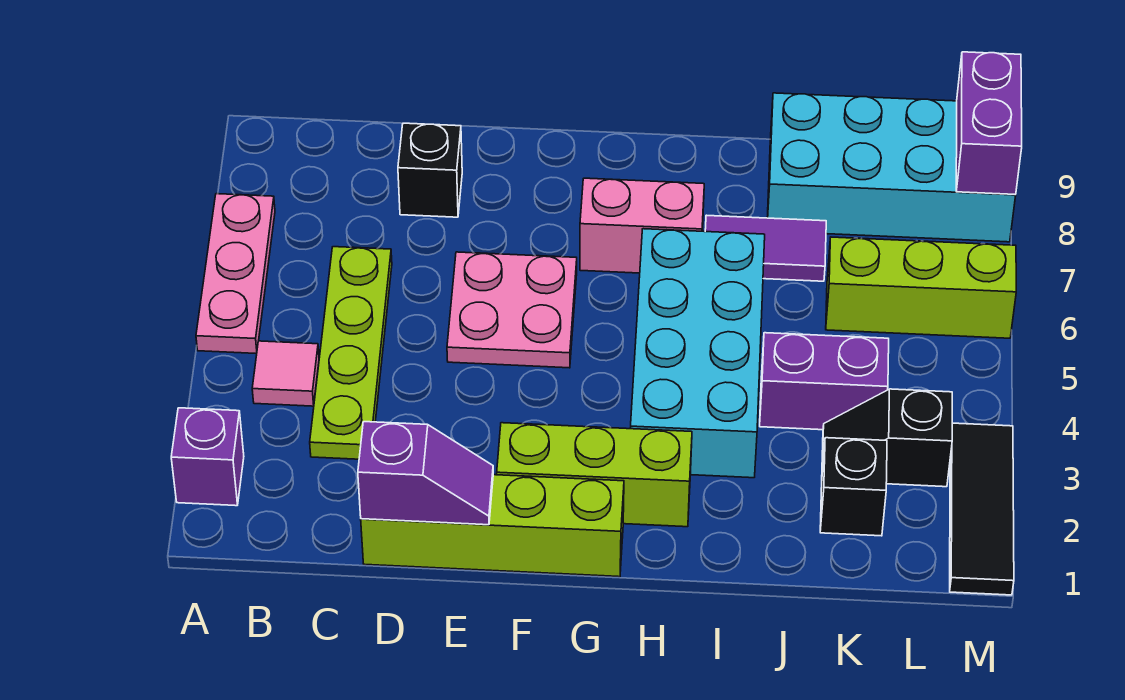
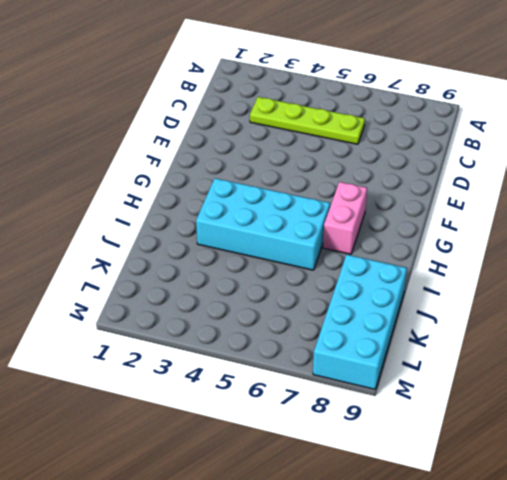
none -> purple 1x1 brick [171,408,244,506]
none -> pink 1x3 plate [196,194,275,354]
none -> pink 1x1 tile [252,341,319,406]

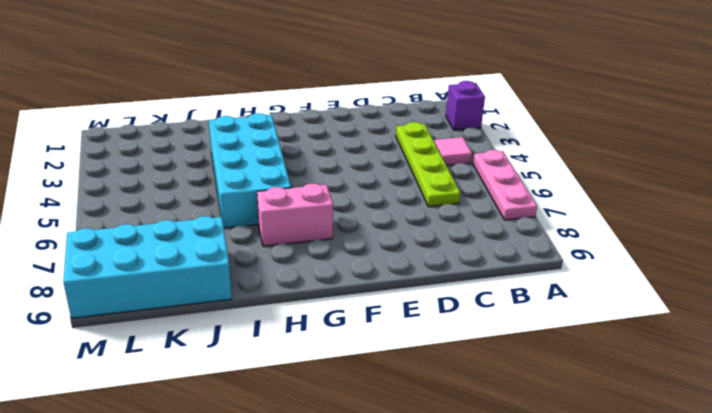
none -> lime 1x4 brick [361,475,624,577]
none -> black 1x1 brick [398,123,462,217]
none -> pink 2x2 plate [447,252,577,368]

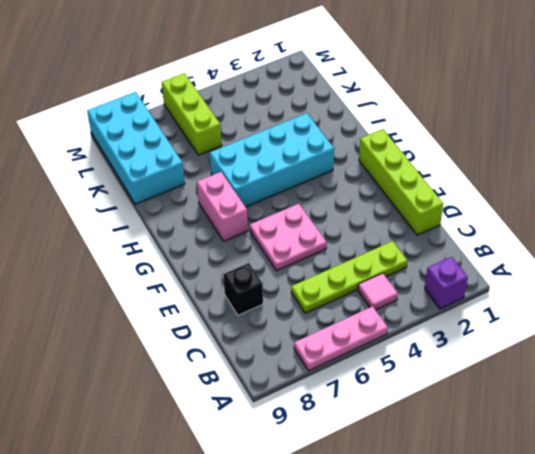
none -> lime 1x3 brick [497,423,692,527]
none -> purple 1x2 tile [705,215,826,281]
none -> purple 1x2 brick [760,333,889,430]

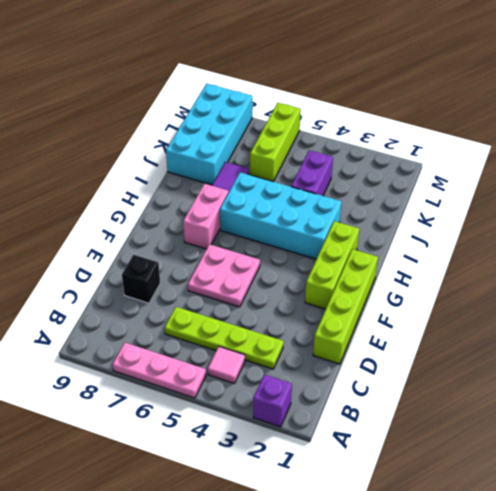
none -> black 1x1 brick [820,438,887,536]
none -> black 1x2 slope [822,389,952,487]
none -> black 1x3 tile [950,423,1014,595]

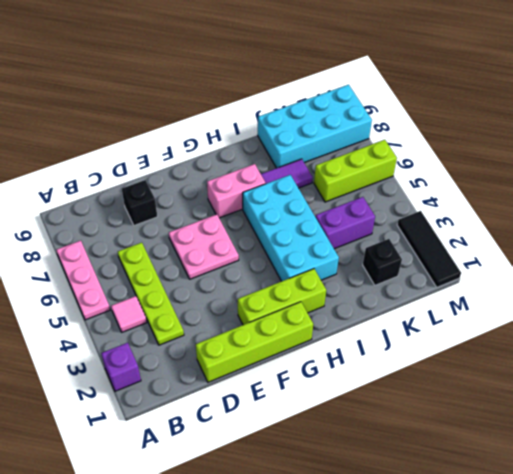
none -> black 1x2 slope [822,389,952,487]
none -> purple 1x2 slope [358,422,493,525]
none -> purple 1x2 brick [956,52,1022,195]

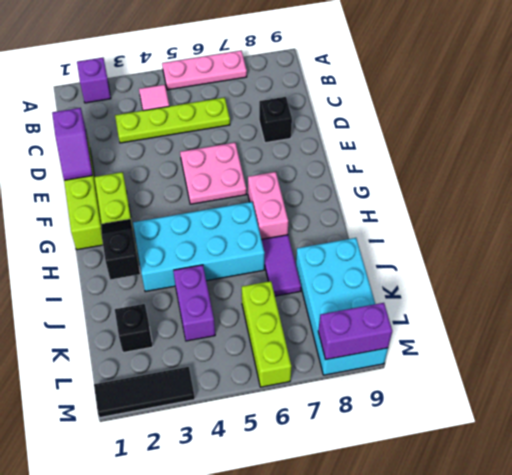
black 1x2 slope [101,219,140,280] -> black 1x2 slope moved to [822,389,952,487]

